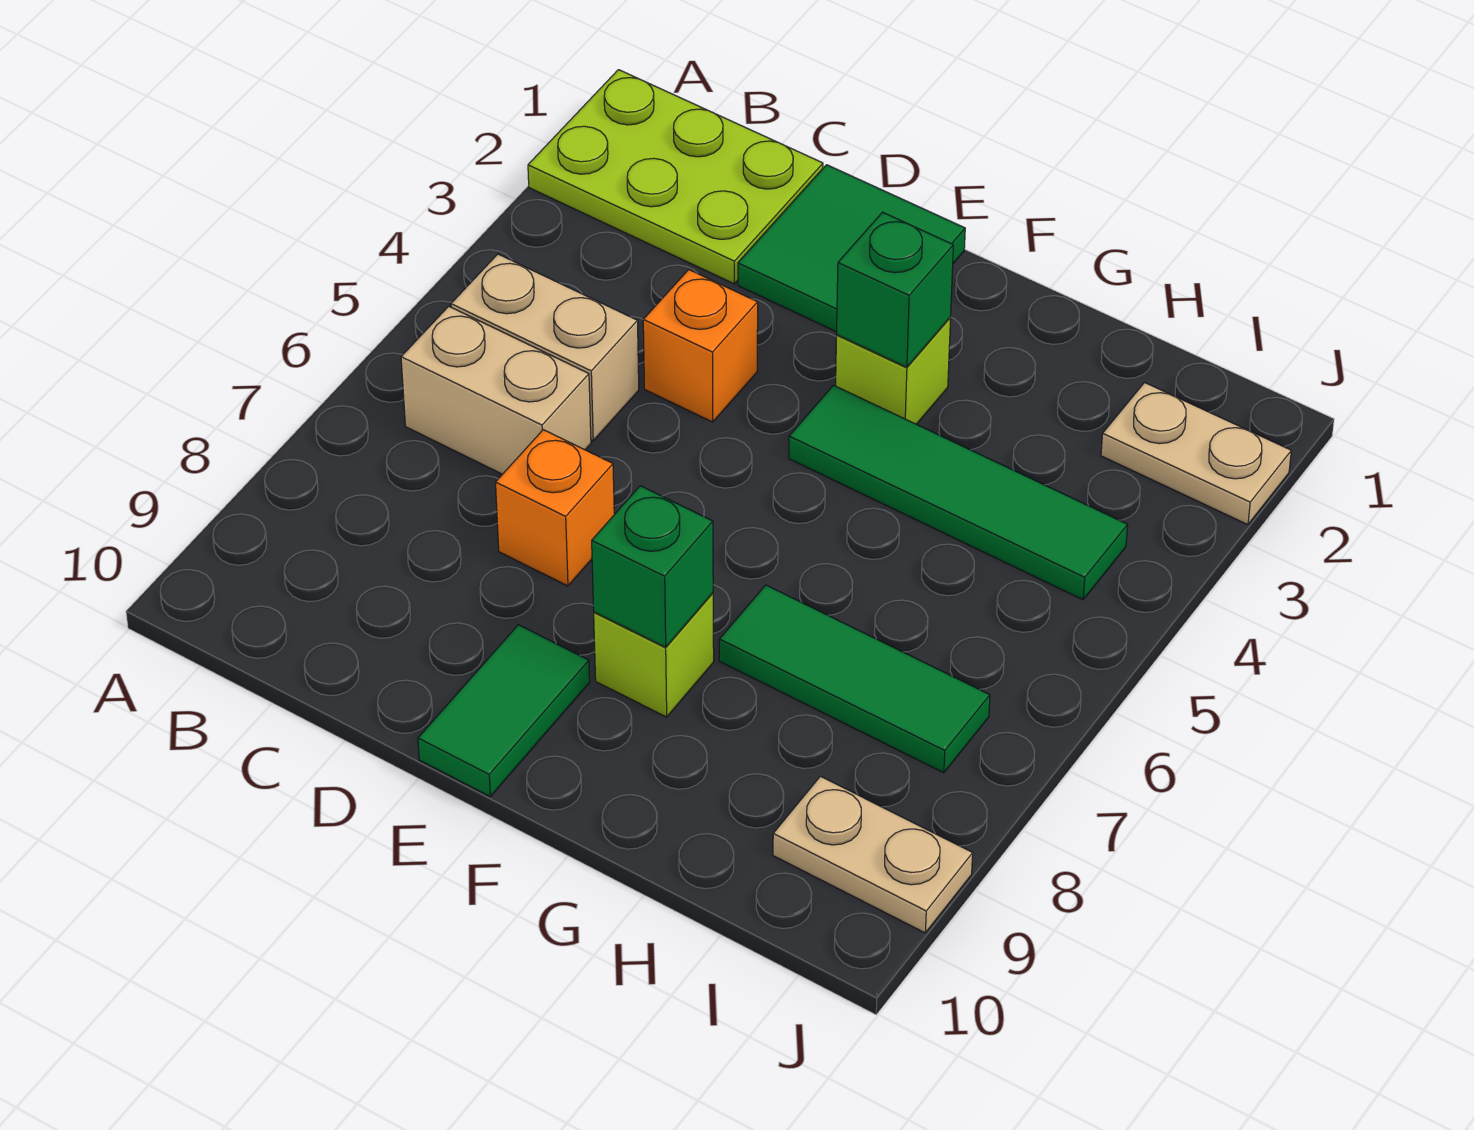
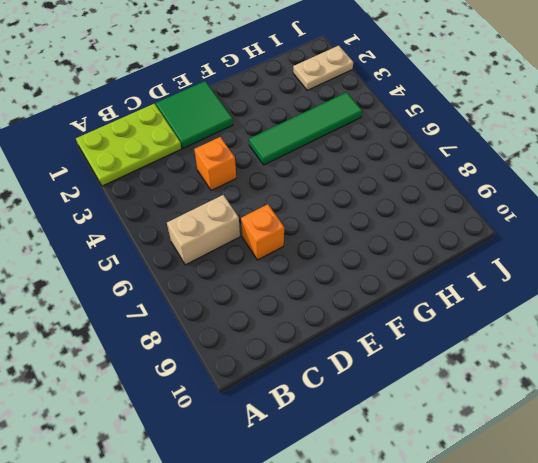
none -> tan 1x2 brick [451,254,639,441]
none -> green 1x2 tile [418,625,590,796]
none -> lime 1x1 brick [836,317,951,424]

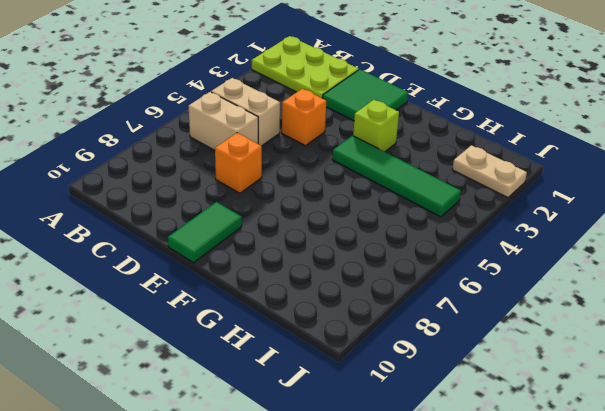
none -> lime 1x1 brick [594,593,714,717]
none -> green 1x3 tile [719,585,990,773]
none -> tan 1x2 plate [773,776,973,933]

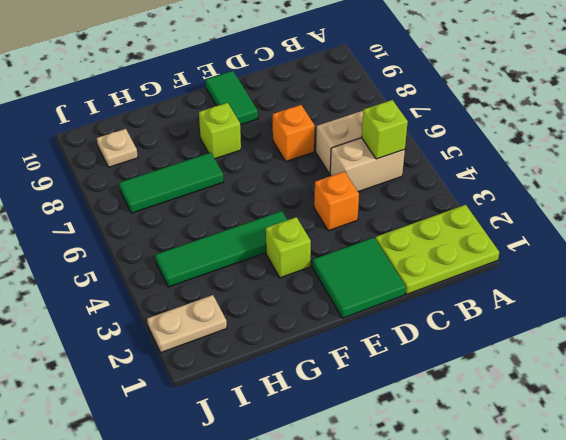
lime 1x1 brick [362,100,408,159] -> none
tan 1x1 plate [97,129,138,167] -> tan 1x2 plate [773,776,973,933]
none -> green 1x1 brick [837,212,953,367]
none -> green 1x1 brick [592,486,713,647]

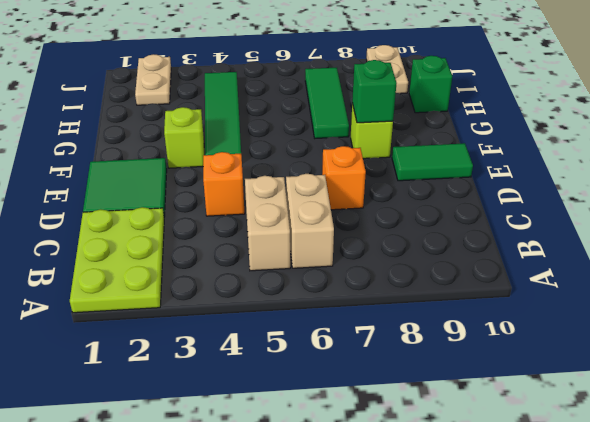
green 1x1 brick [409,56,452,113] -> green 1x1 brick moved to [837,212,953,367]

